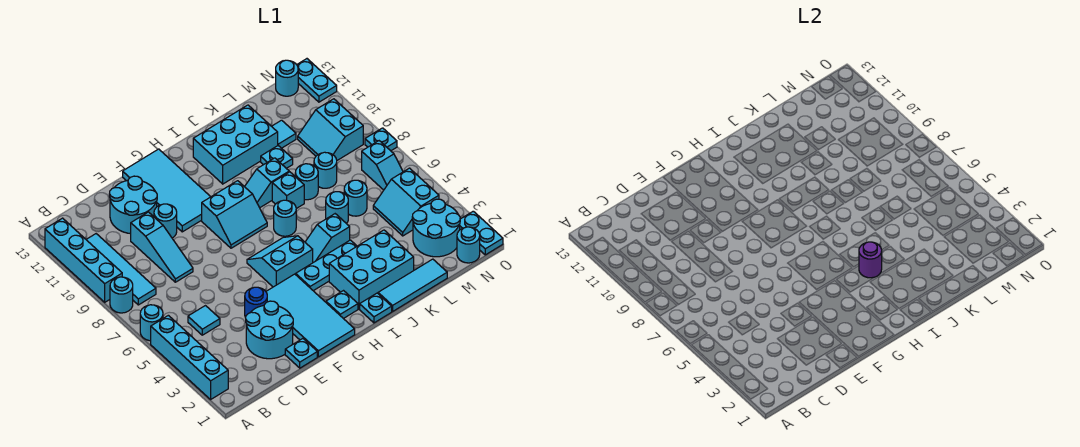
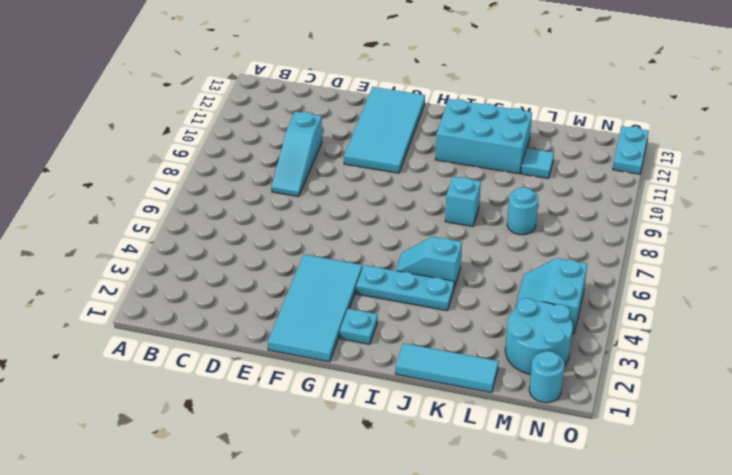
none -> cyan 1x4 brick [151,315,228,399]
none -> cyan 1x1 round brick [140,305,163,341]
none -> cyan 1x1 round brick [110,277,133,313]
none -> cyan 1x4 brick [45,218,122,302]

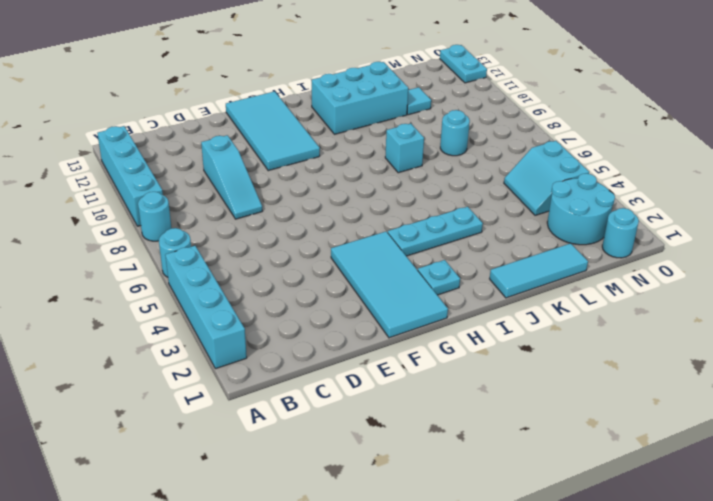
none -> cyan 1x4 tile [86,234,156,305]
none -> cyan 1x1 tile [188,306,220,335]
none -> cyan 2x2 round brick [246,301,293,359]
none -> cyan 2x2 round brick [109,176,157,234]

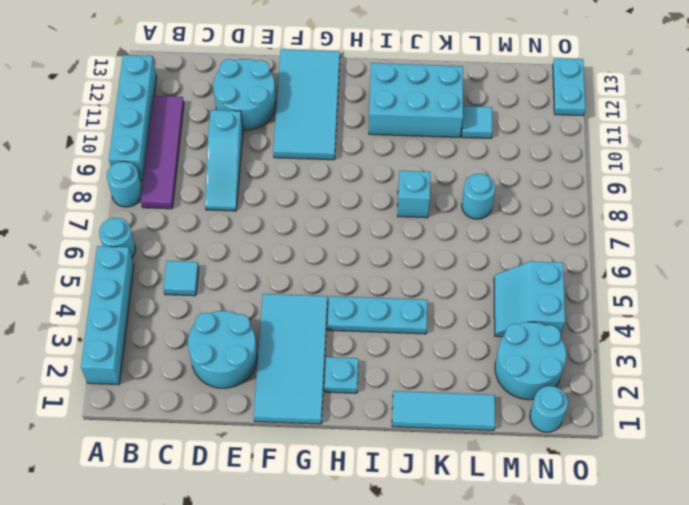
purple 1x4 tile [141,96,184,209] -> cyan 1x4 tile [86,234,156,305]
none -> cyan 1x1 plate [285,339,317,368]
none -> blue 1x1 round brick [245,287,267,318]
none -> cyan 1x1 round brick [154,204,177,238]
none -> cyan 2x2 slope [247,236,313,287]

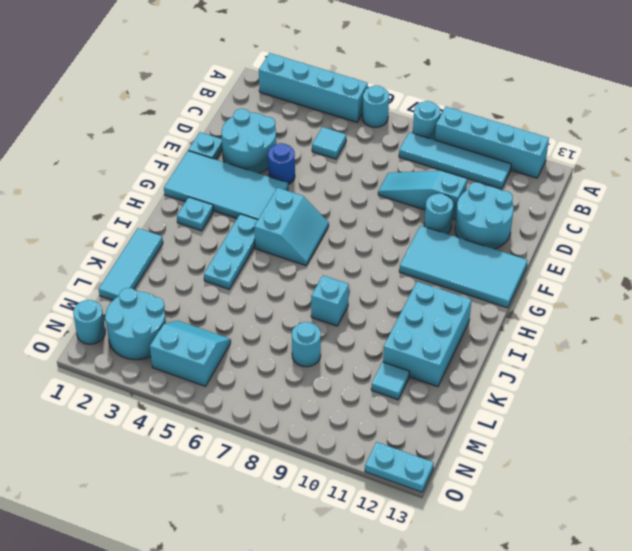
none -> cyan 2x2 slope [202,181,267,248]
none -> cyan 1x1 plate [360,293,392,323]
none -> cyan 2x3 brick [329,230,414,309]
none -> cyan 1x2 slope [305,214,350,263]

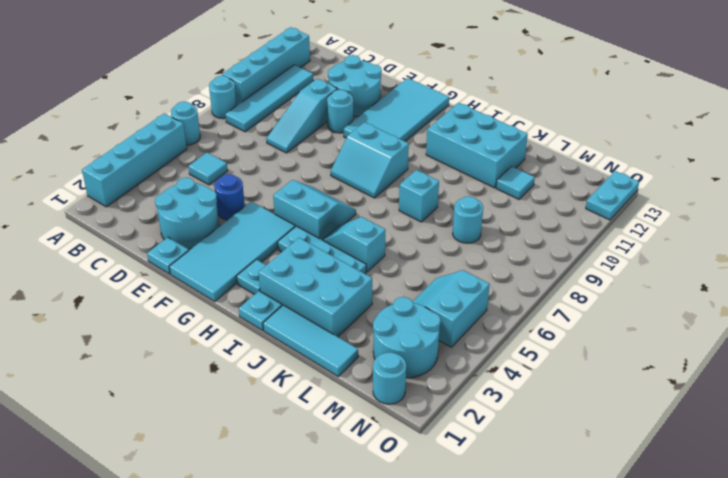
none -> cyan 1x1 round brick [274,200,296,236]
none -> cyan 1x2 slope [245,158,289,208]
none -> cyan 1x1 round brick [326,192,348,224]
none -> cyan 1x1 round brick [295,164,318,200]

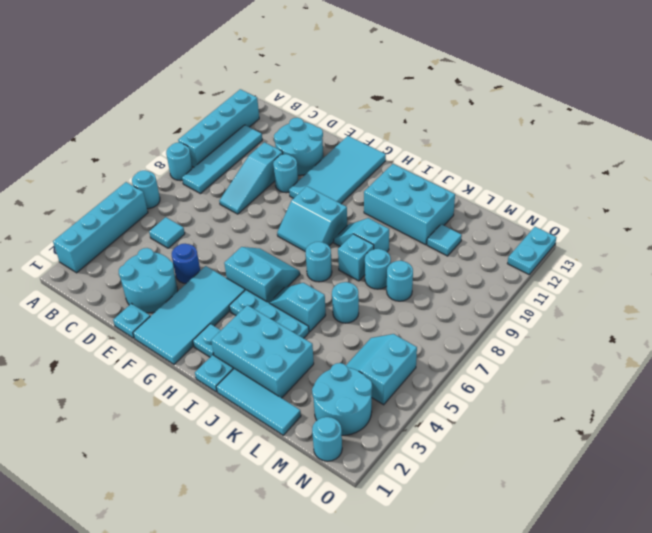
none -> cyan 1x1 plate [261,146,293,168]
none -> cyan 1x1 round brick [344,180,367,216]
none -> cyan 2x2 slope [298,99,363,160]
none -> cyan 1x2 slope [362,141,403,190]

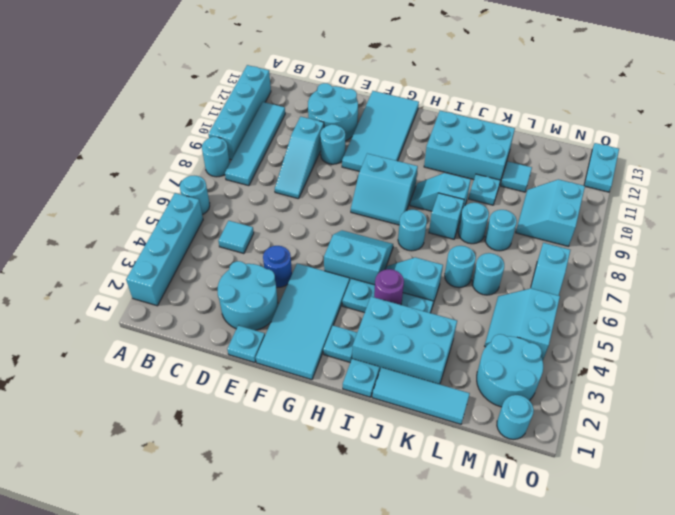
none -> cyan 1x1 round brick [276,60,298,96]
none -> cyan 1x2 plate [460,211,503,255]
none -> cyan 1x1 plate [365,128,397,151]

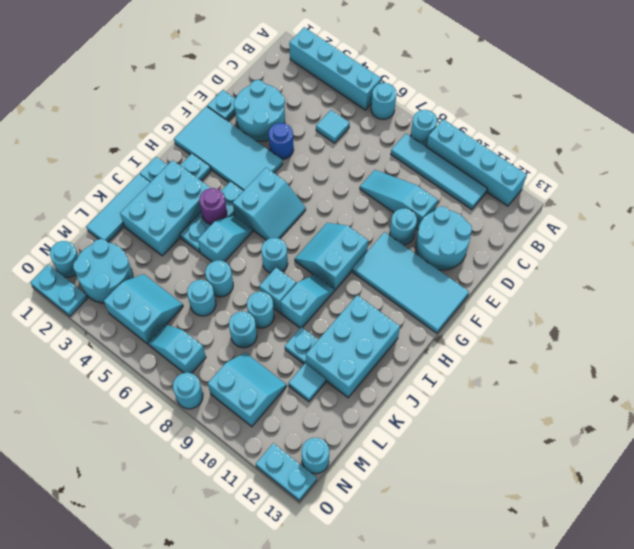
cyan 1x1 round brick [173,373,203,409] -> cyan 1x1 plate [365,128,397,151]

